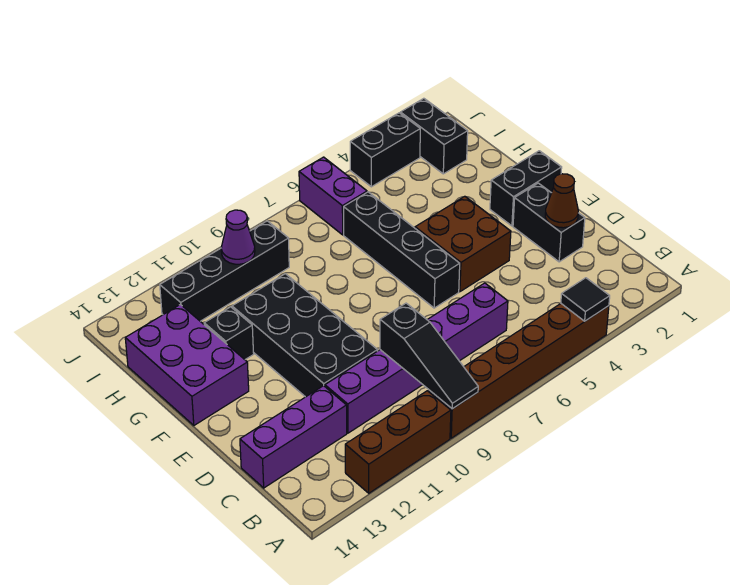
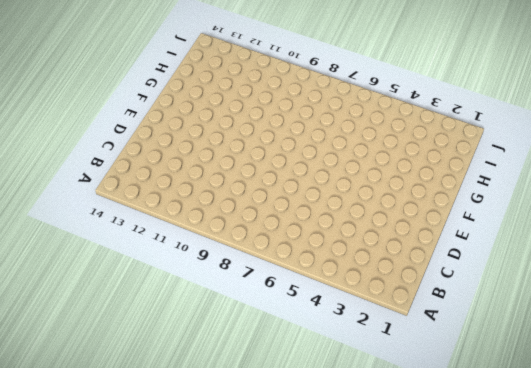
none -> brown 1x6 brick [429,304,609,438]
none -> brown 1x3 brick [345,391,451,493]
none -> purple 1x6 brick [325,283,508,433]

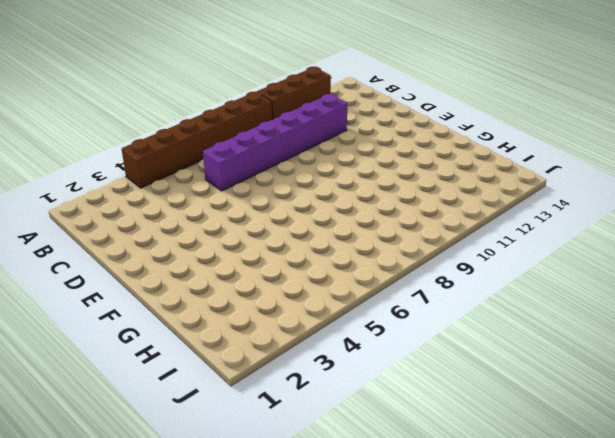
none -> purple 1x3 brick [240,386,347,488]
none -> black 1x2 brick [513,183,585,262]
none -> black 2x4 brick [232,274,378,397]

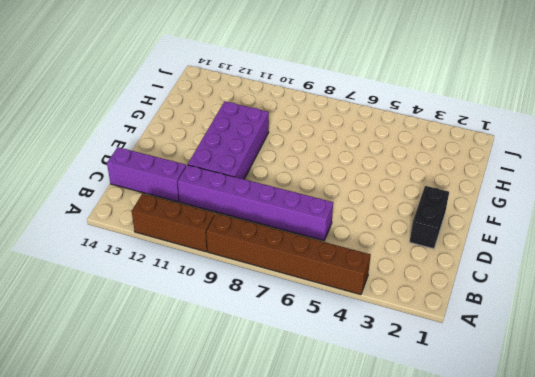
purple 2x4 brick [188,101,269,179] -> black 2x4 brick [232,274,378,397]
none -> brown 2x2 brick [415,196,511,292]
none -> black 1x4 brick [344,192,460,308]
none -> black 1x2 brick [490,151,562,226]

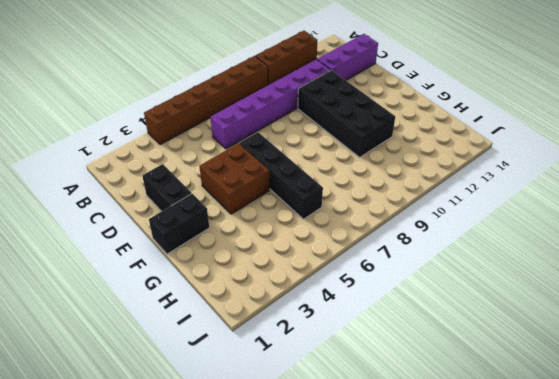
none -> purple 2x3 brick [125,305,249,425]
none -> black 1x1 brick [204,307,254,359]
none -> black 1x2 brick [400,98,468,174]

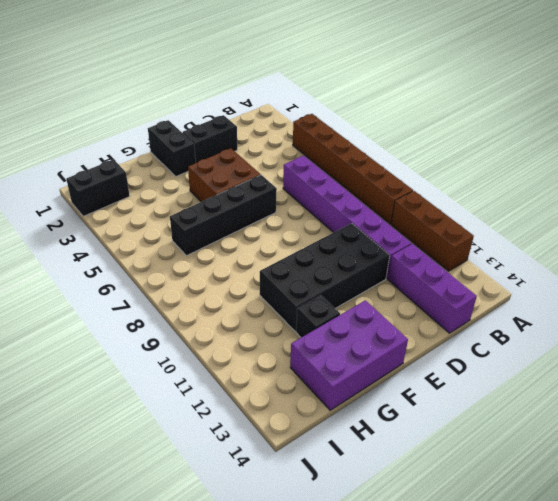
none -> purple 1x2 brick [299,157,367,235]
none -> black 1x4 brick [160,221,289,321]
none -> black 1x2 brick [350,113,420,187]

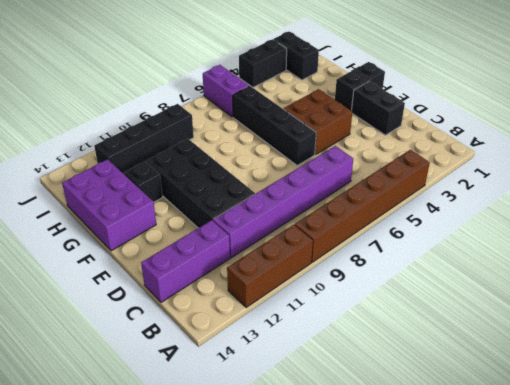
none -> black 1x1 tile [561,278,610,321]
none -> black 1x3 slope [380,303,478,409]
none -> brown 1x1 cone [545,174,578,228]

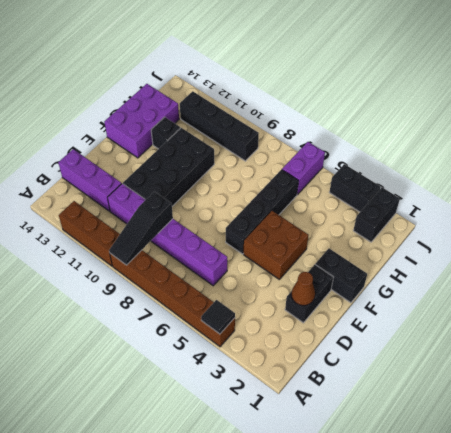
none -> purple 1x1 cone [221,210,255,264]

